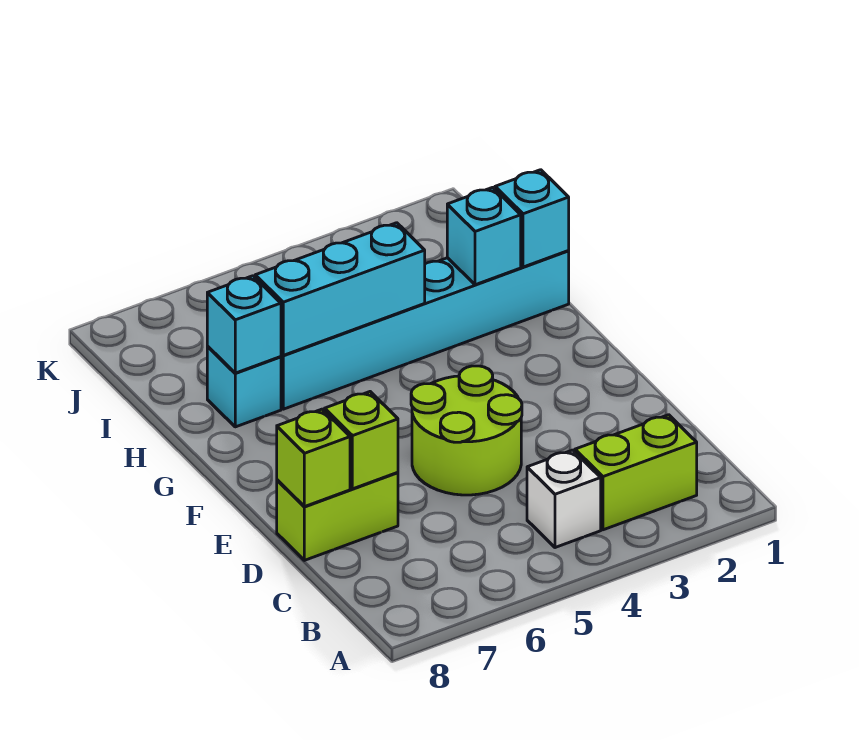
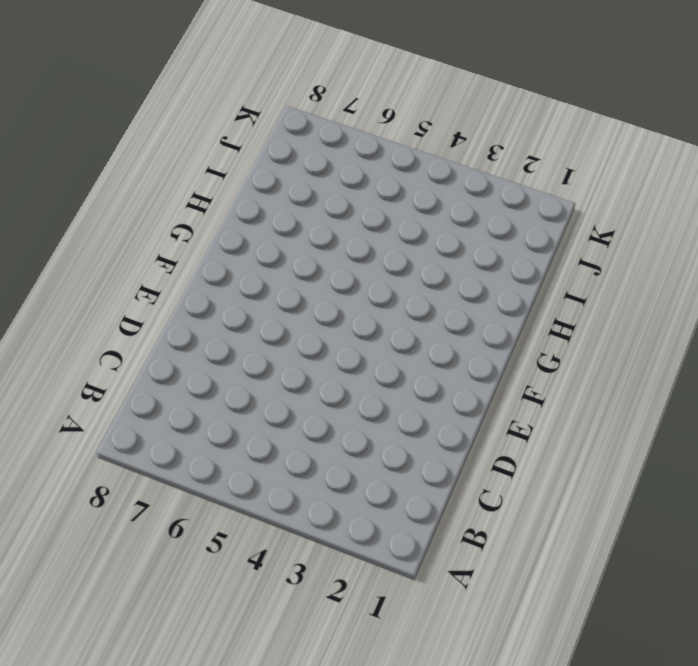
none -> lime 1x2 brick [575,415,697,530]
none -> white 1x1 brick [527,450,601,548]
none -> lime 2x2 round brick [411,366,522,495]

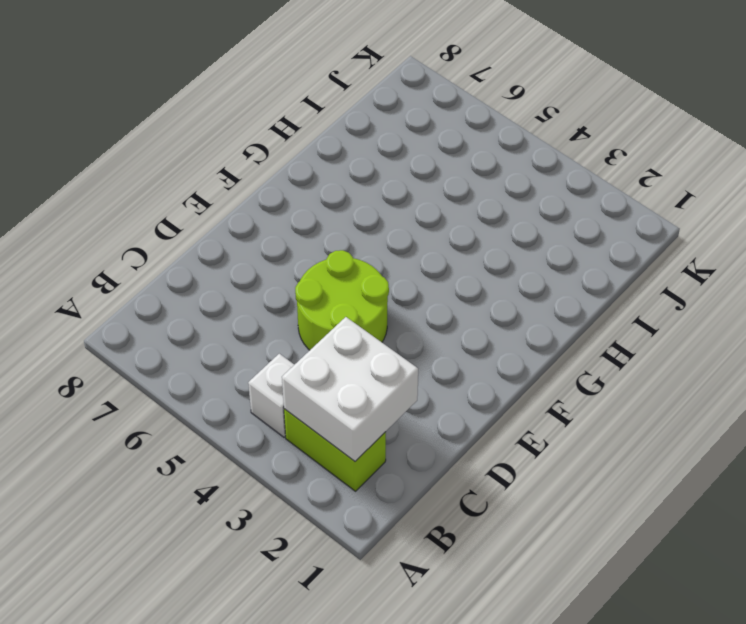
white 2x2 brick [282,317,418,461] -> none
none -> lime 1x2 brick [277,472,398,560]
none -> cyan 1x6 brick [281,251,569,409]
none -> cyan 1x1 brick [207,347,281,427]

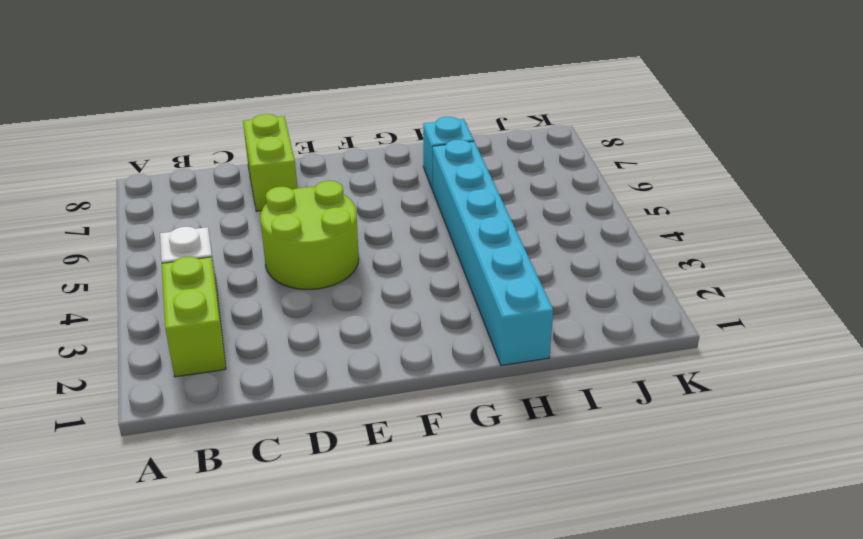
none -> lime 1x1 brick [325,392,398,489]
none -> lime 1x1 brick [277,409,350,507]
none -> cyan 1x1 brick [495,170,569,267]

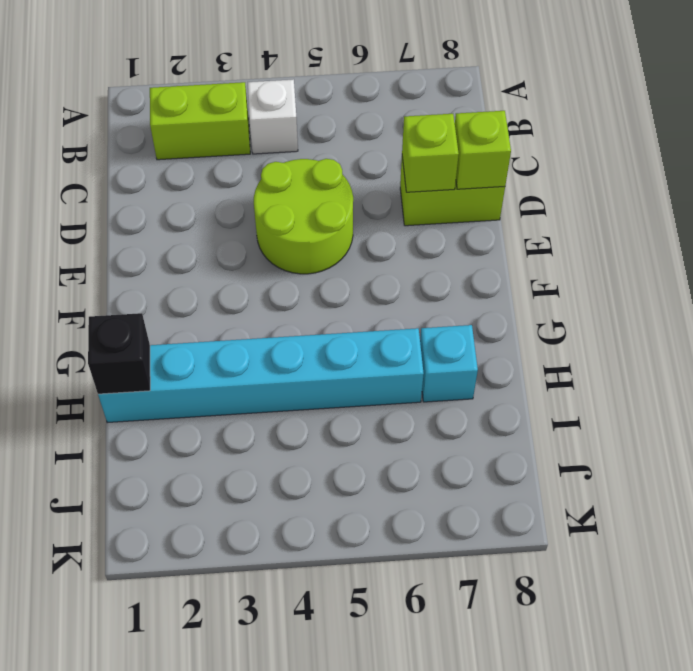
black 1x1 brick [88,313,150,394] -> cyan 1x1 brick [495,170,569,267]
none -> cyan 1x1 brick [447,187,521,285]
none -> cyan 1x3 brick [255,223,425,355]
none -> cyan 1x1 brick [207,276,281,373]

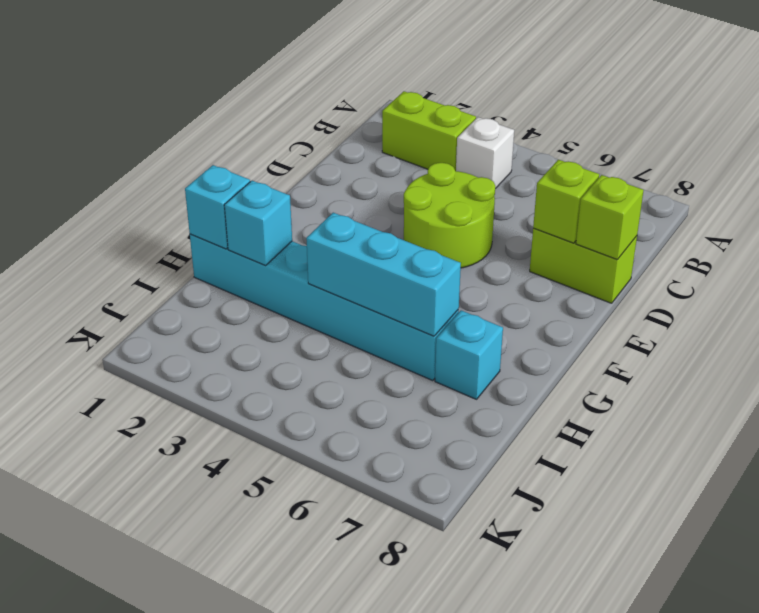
none -> cyan 1x1 brick [207,276,281,373]

